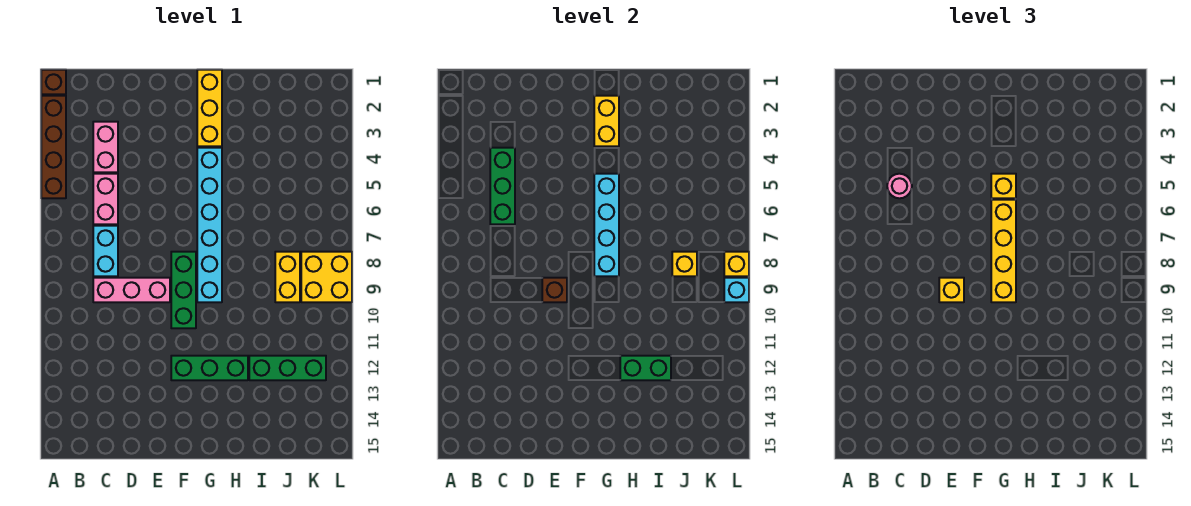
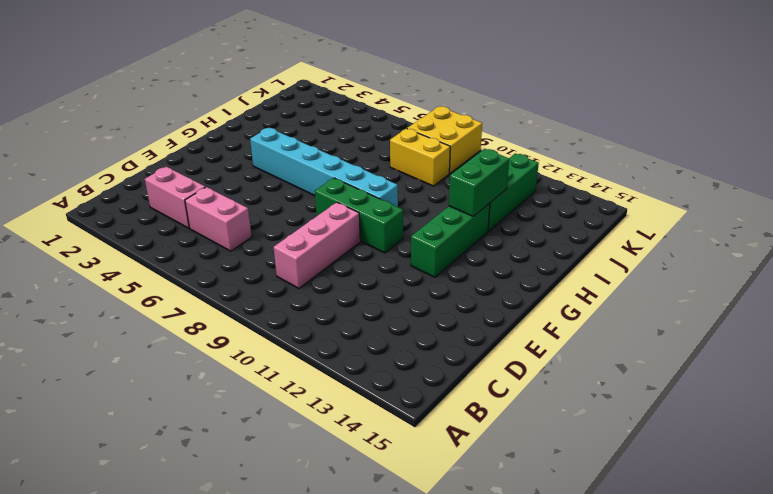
none -> brown 1x1 brick [41,70,66,94]
none -> brown 1x4 brick [41,96,66,198]
none -> cyan 1x2 brick [93,226,118,276]

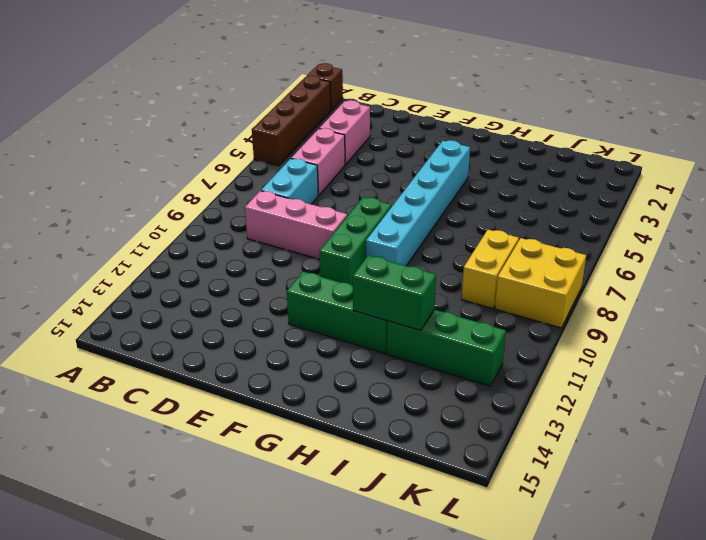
none -> yellow 1x3 brick [197,70,222,146]
none -> green 1x3 brick [490,148,515,224]
none -> brown 1x1 brick [542,278,567,302]

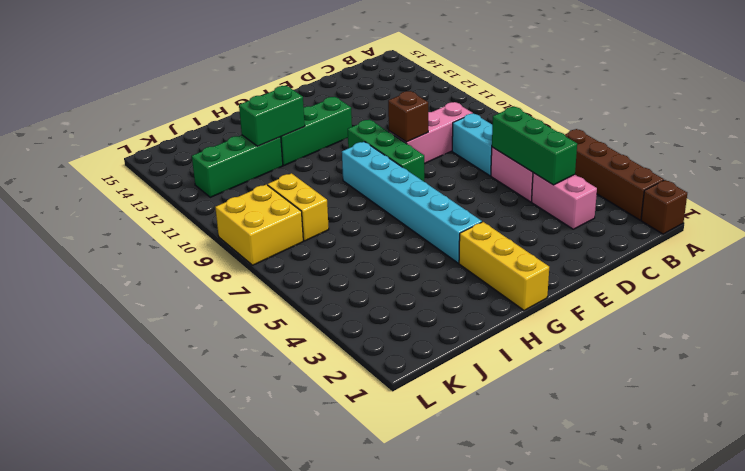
none -> yellow 1x2 brick [594,96,619,146]
none -> cyan 1x4 brick [594,174,619,276]
none -> yellow 1x1 brick [672,252,697,276]

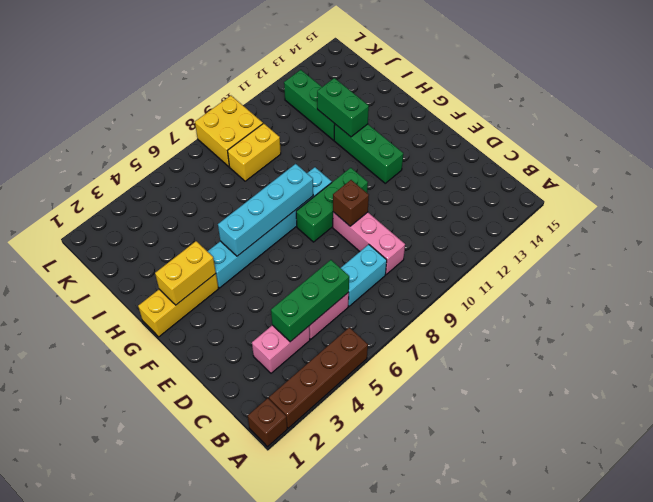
none -> yellow 1x1 brick [672,252,697,276]
none -> yellow 1x1 brick [724,252,749,276]
none -> cyan 1x1 brick [724,278,749,302]

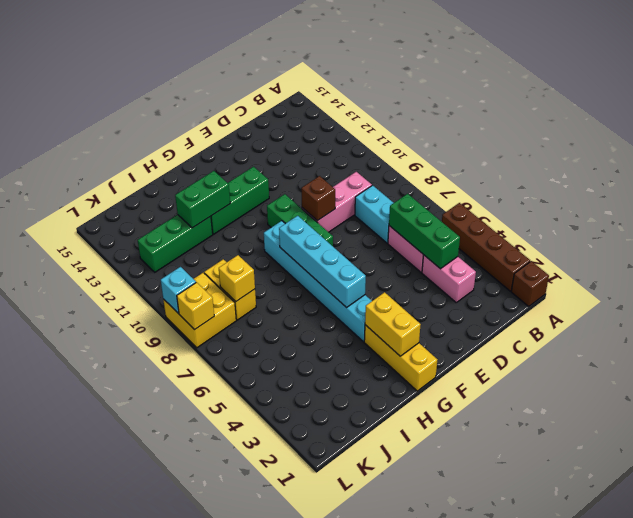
none -> pink 1x1 round brick [887,174,912,198]
none -> yellow 1x1 brick [939,278,964,302]
none -> yellow 1x1 brick [991,174,1016,198]

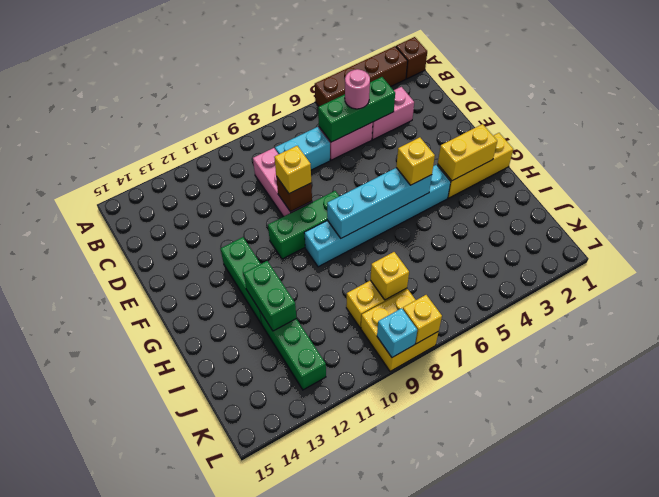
none -> yellow 1x4 brick [991,200,1016,302]

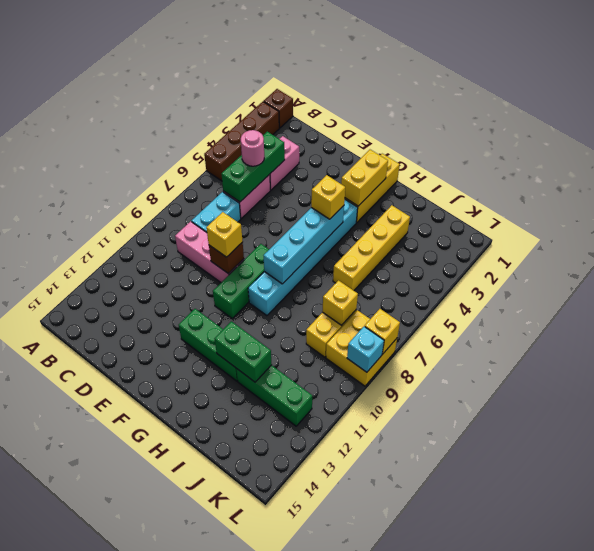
yellow 1x4 brick [333,205,410,291] -> yellow 1x4 brick moved to [991,200,1016,302]

